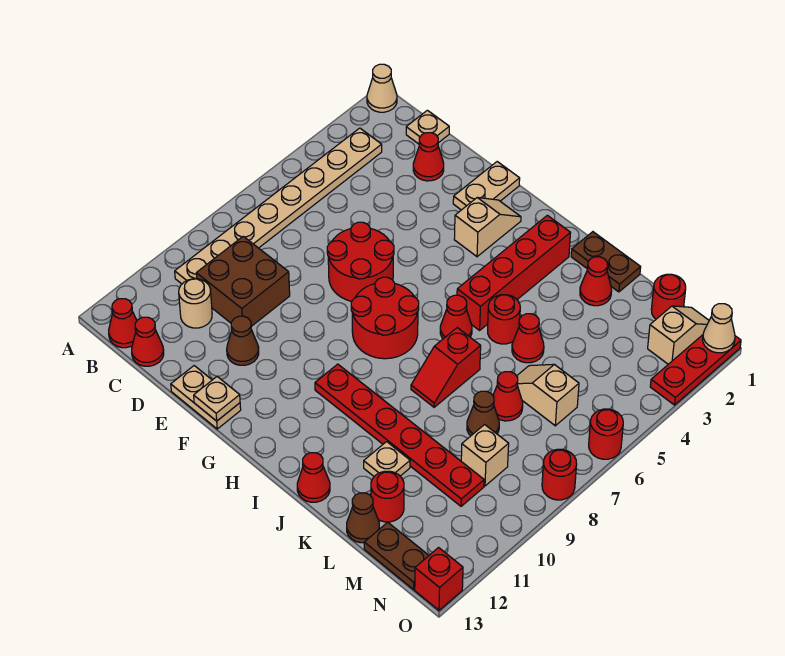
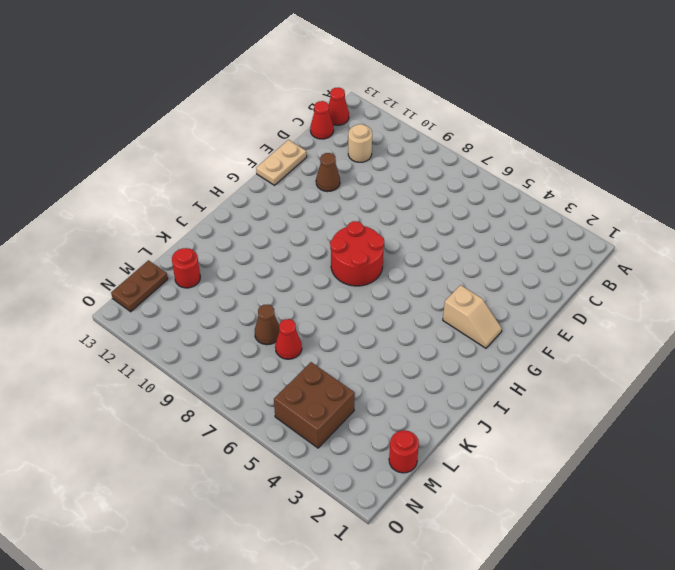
brown 2x2 brick [274,362,355,448] -> brown 2x2 brick moved to [196,236,290,326]
none -> tan 1x1 cone [367,64,397,112]
none -> tan 1x8 plate [175,128,382,284]
none -> tan 1x1 plate [406,110,449,144]
none -> red 1x1 cone [413,133,444,181]

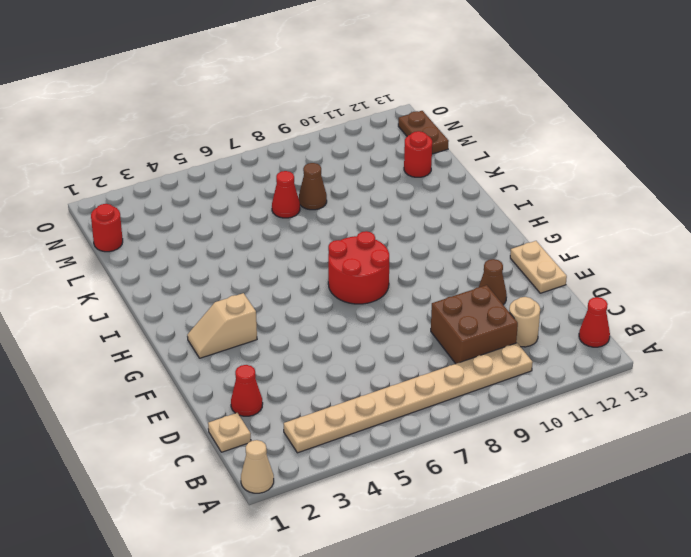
none -> red 1x1 cone [132,317,164,366]
none -> red 2x2 round brick [327,222,394,301]
none -> tan 1x2 plate [453,162,520,210]
none -> red 1x6 plate [315,364,484,506]

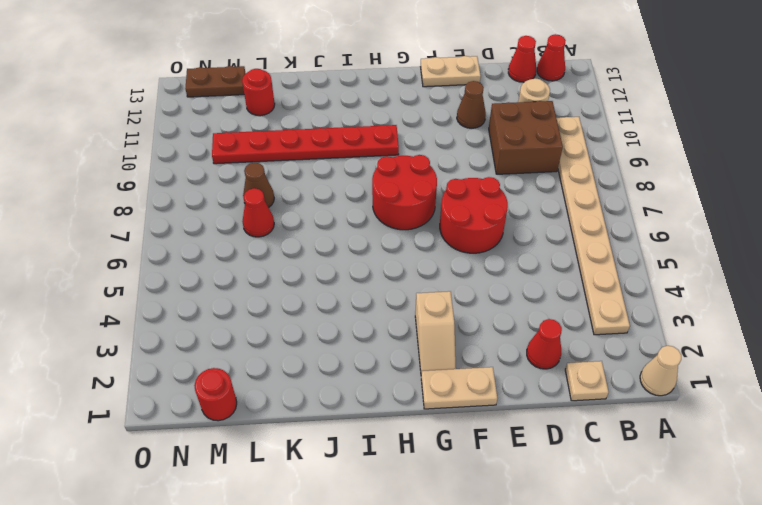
tan 1x2 plate [421,367,497,409] -> tan 1x2 plate turned to [453,162,520,210]
none -> red 1x4 brick [457,215,570,330]
none -> red 1x1 cone [440,295,472,339]
none -> brown 1x2 plate [571,232,641,292]
none -> red 1x1 round brick [488,295,520,344]

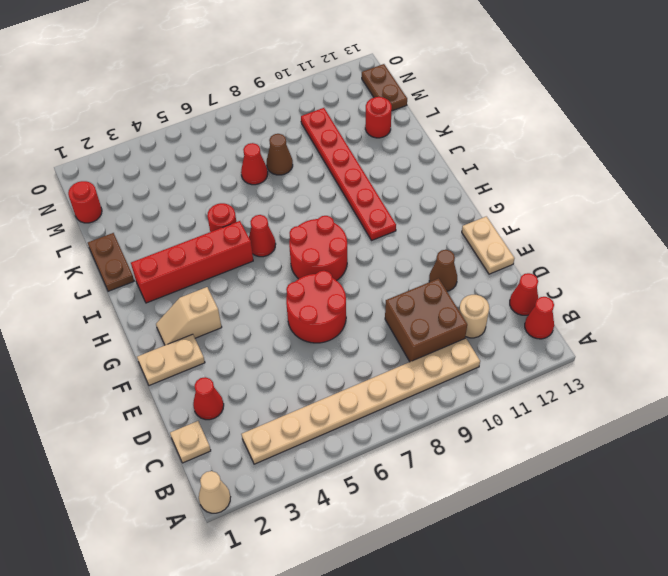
none -> red 1x2 slope [411,328,481,407]
none -> red 1x1 cone [297,453,330,502]
none -> red 1x1 cone [580,257,612,306]
none -> red 1x1 cone [512,314,544,363]

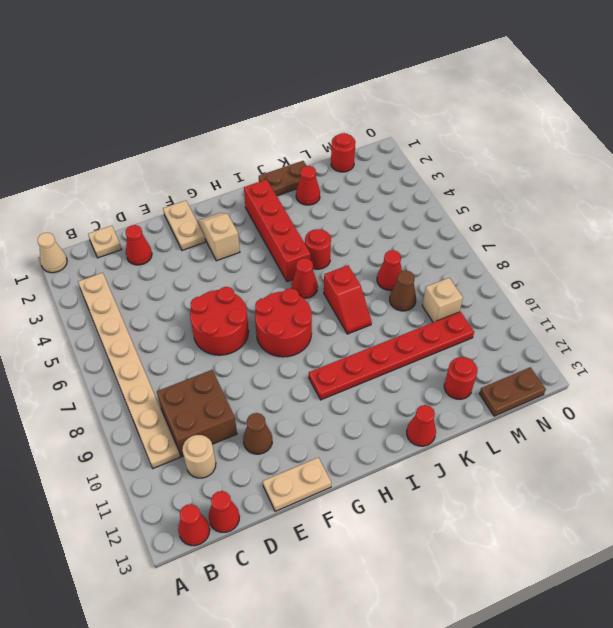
none -> red 1x1 cone [512,314,544,363]
none -> tan 1x1 plate [364,442,410,476]
none -> tan 1x2 slope [517,364,579,426]
none -> brown 1x1 cone [347,493,379,543]

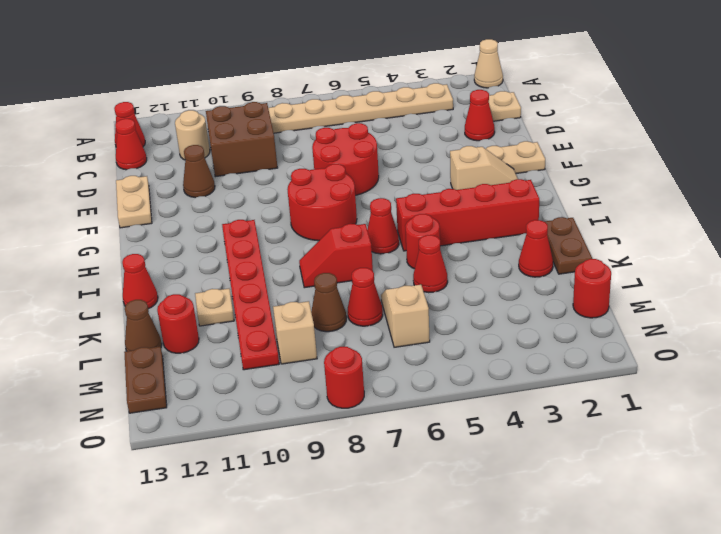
none -> tan 1x2 slope [648,306,709,364]
none -> red 1x3 plate [650,335,741,405]
none -> red 1x1 round brick [589,409,623,459]
none -> red 1x1 brick [415,548,463,610]

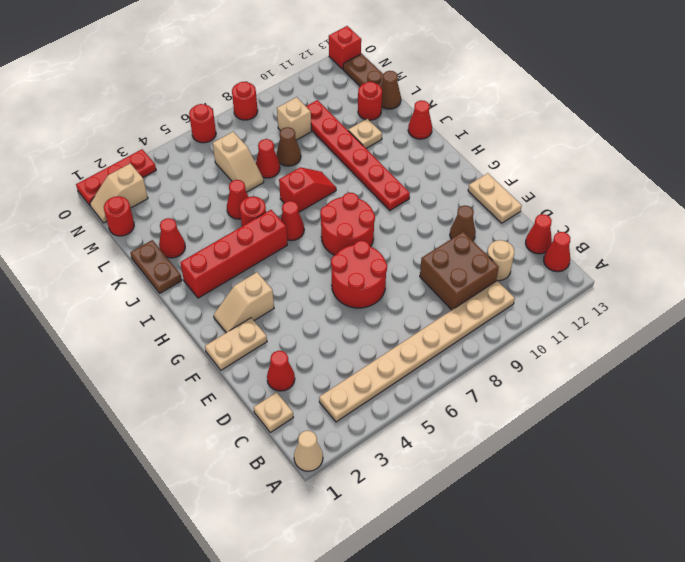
none -> tan 1x1 plate [194,377,240,421]
none -> tan 1x1 cone [703,304,735,353]

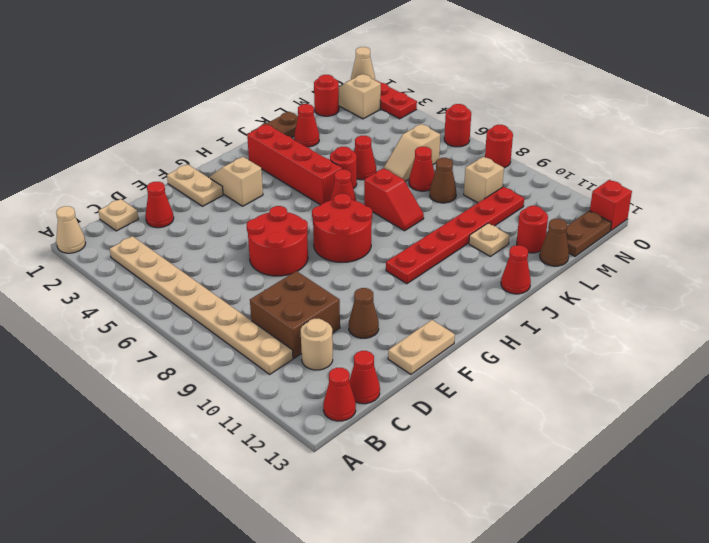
none -> tan 1x1 plate [194,377,240,421]

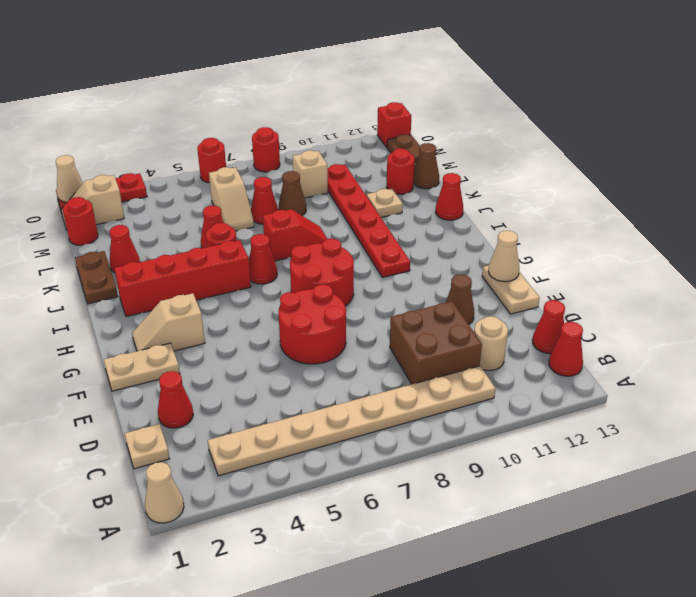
tan 1x1 cone [488,231,519,282] -> tan 1x1 plate [194,377,240,421]

